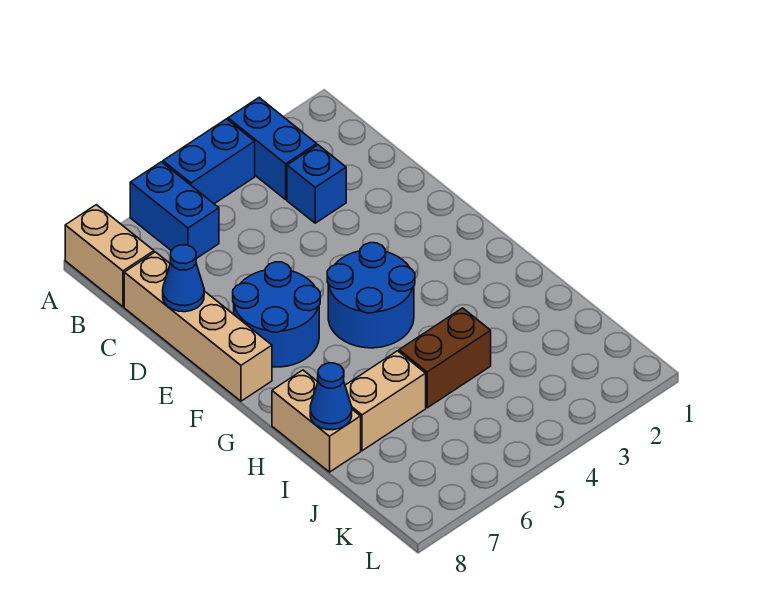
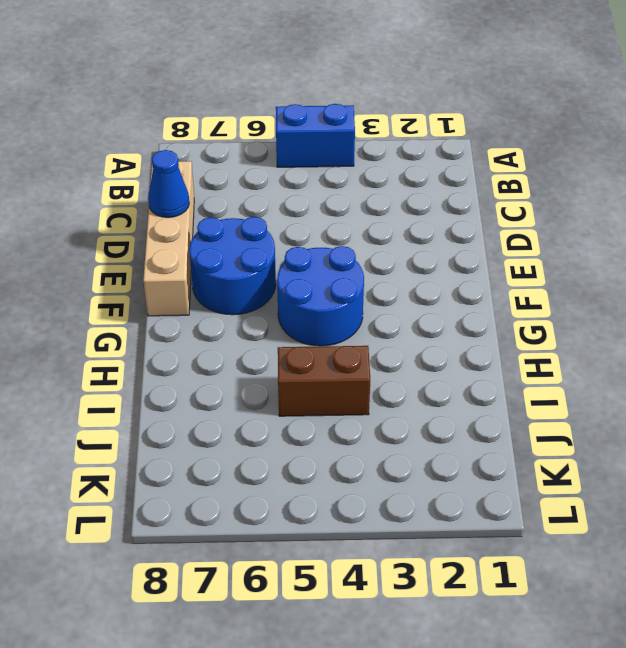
none -> blue 1x2 brick [228,98,317,199]
none -> blue 1x2 brick [130,162,219,259]
none -> tan 1x2 brick [65,205,154,307]

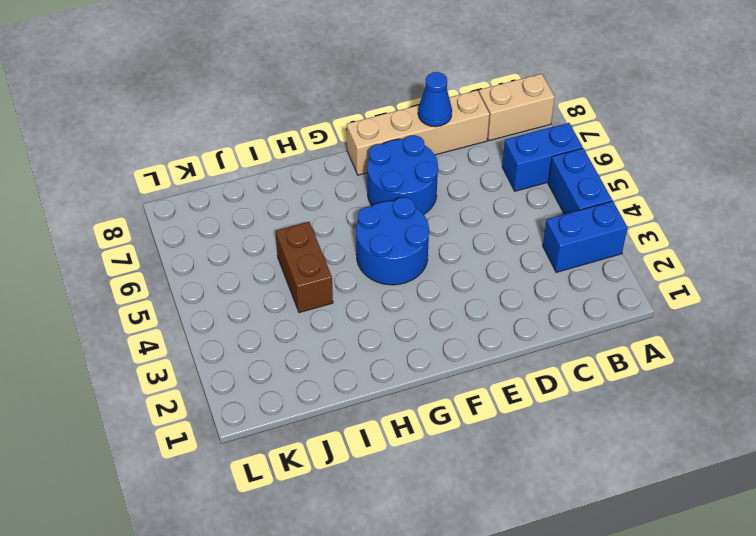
none -> blue 1x1 brick [287,145,346,223]
none -> tan 1x2 brick [272,370,361,472]
none -> tan 1x2 brick [345,351,426,451]

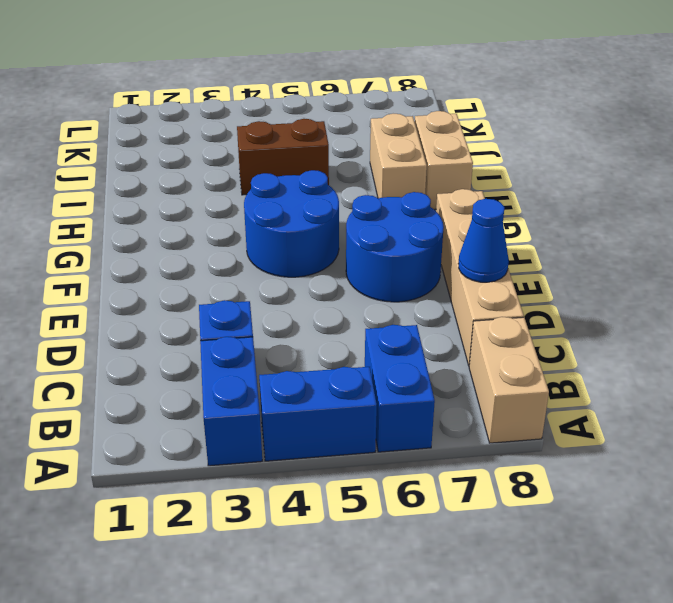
tan 1x2 brick [370,114,427,198] -> tan 1x2 brick turned to [345,351,426,451]
none -> blue 1x1 cone [310,363,352,430]

